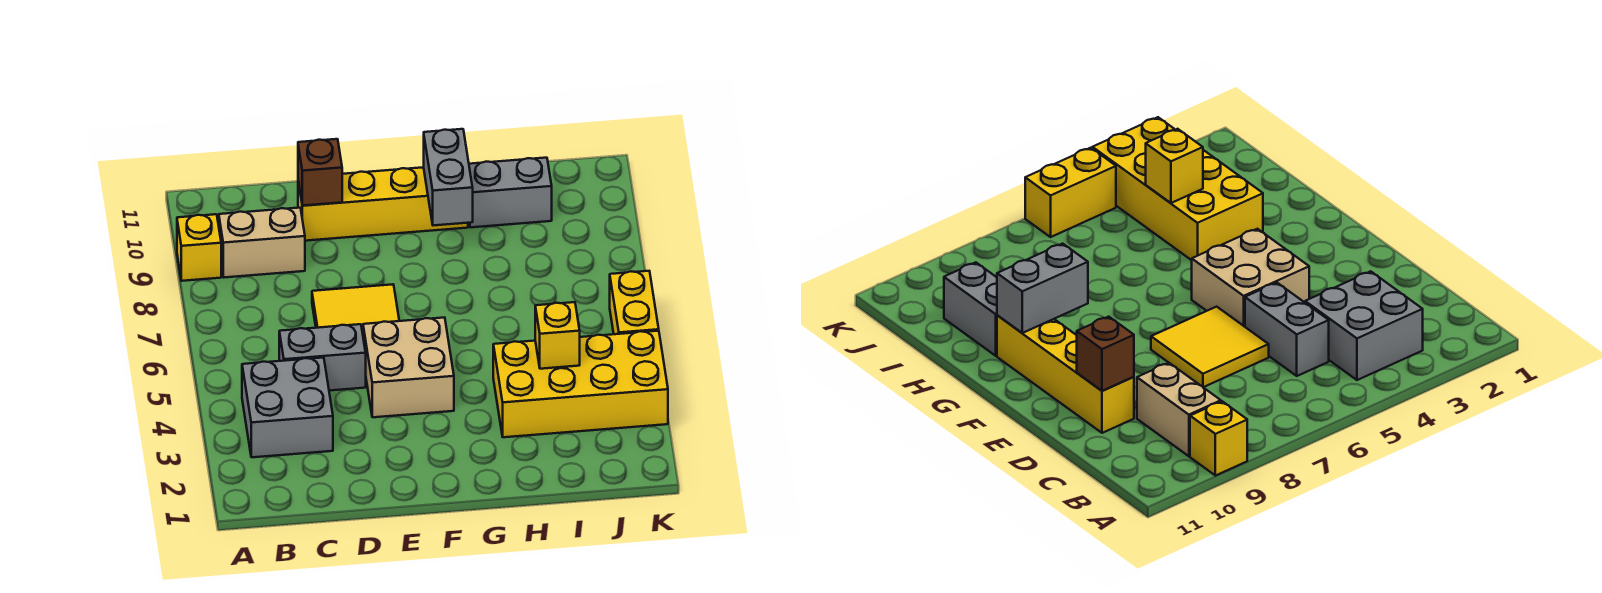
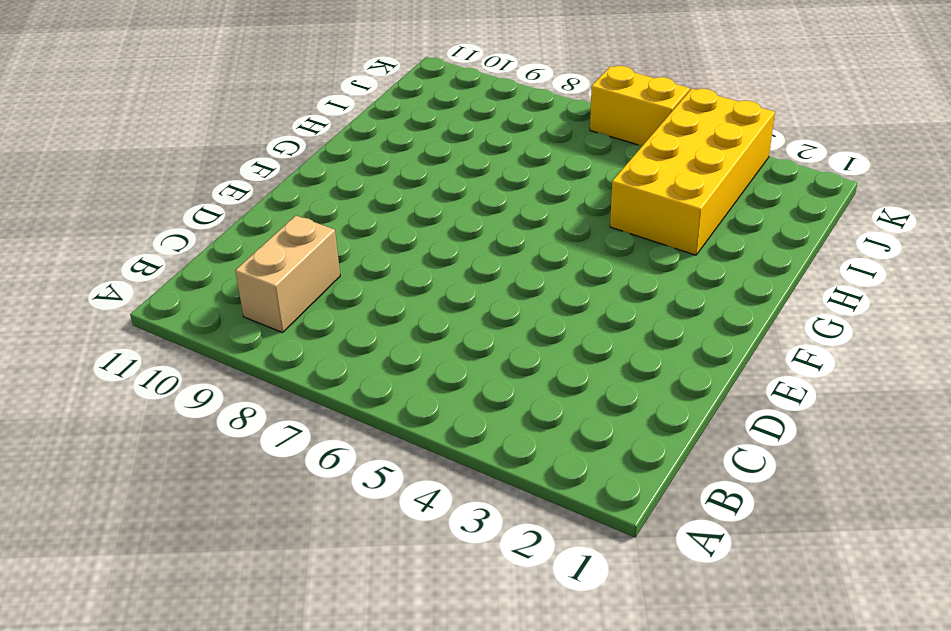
none -> yellow 1x1 brick [177,214,221,281]
none -> grey 2x2 brick [242,358,333,457]
none -> grey 1x2 brick [279,324,366,391]

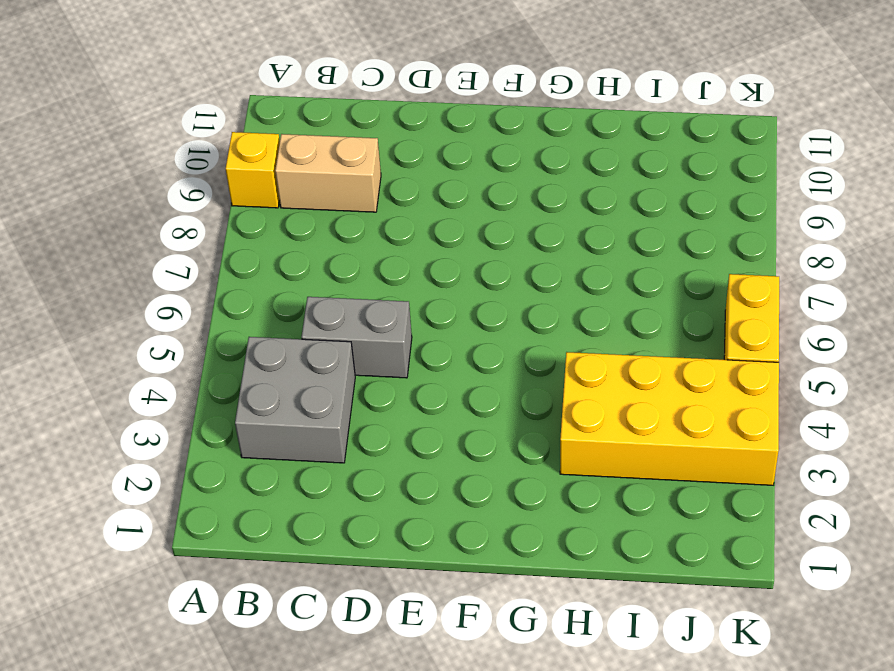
none -> yellow 2x2 tile [312,284,399,333]
none -> yellow 1x4 brick [298,167,468,241]
none -> tan 2x2 brick [363,318,454,417]

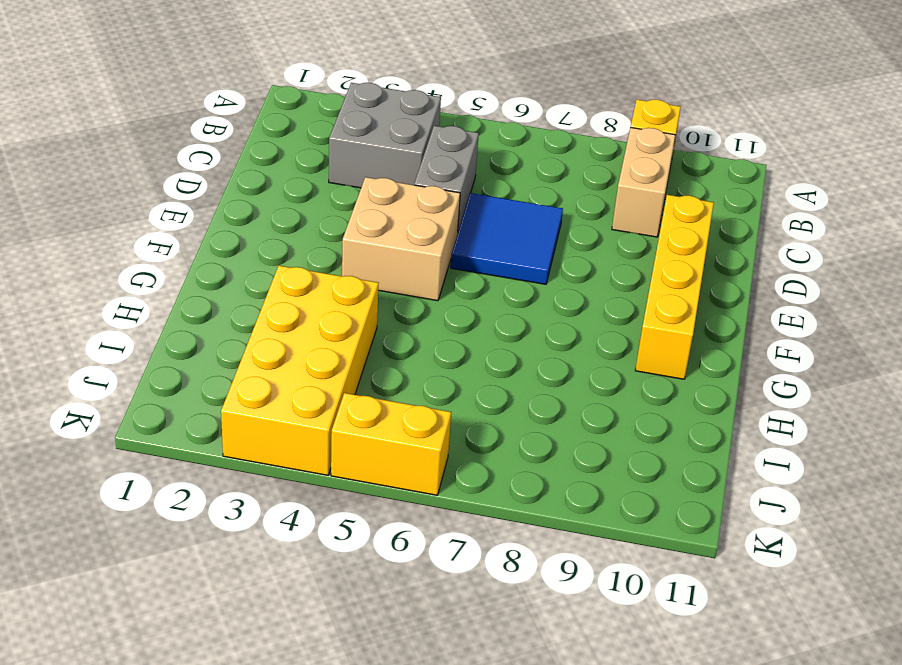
blue 2x2 tile [451,193,563,284] -> yellow 2x2 tile [312,284,399,333]
none -> grey 1x2 brick [469,158,552,227]
none -> brown 1x1 brick [298,139,342,206]
none -> grey 1x2 brick [424,129,473,226]

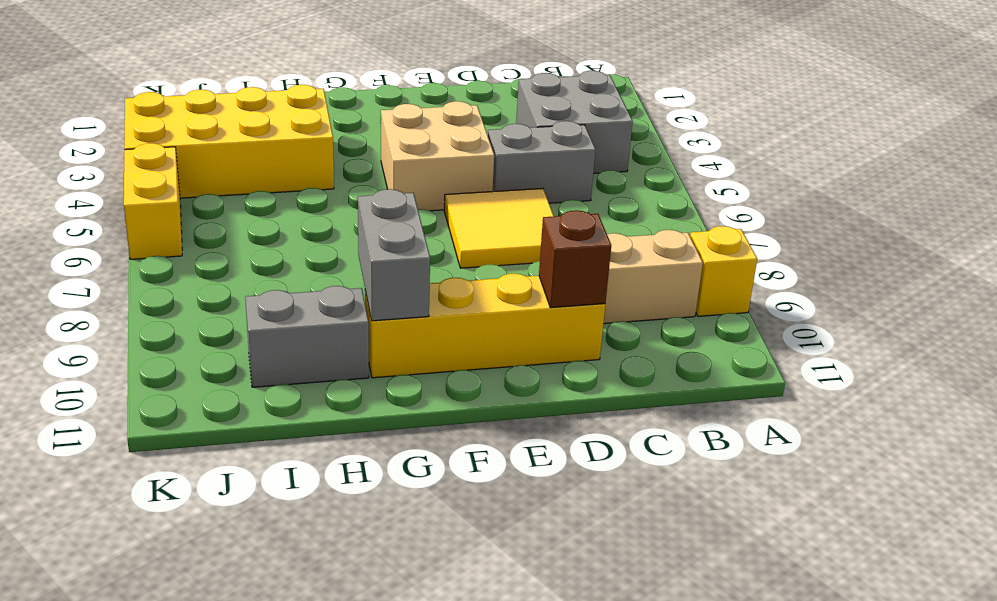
none -> yellow 1x1 brick [535,302,580,369]

